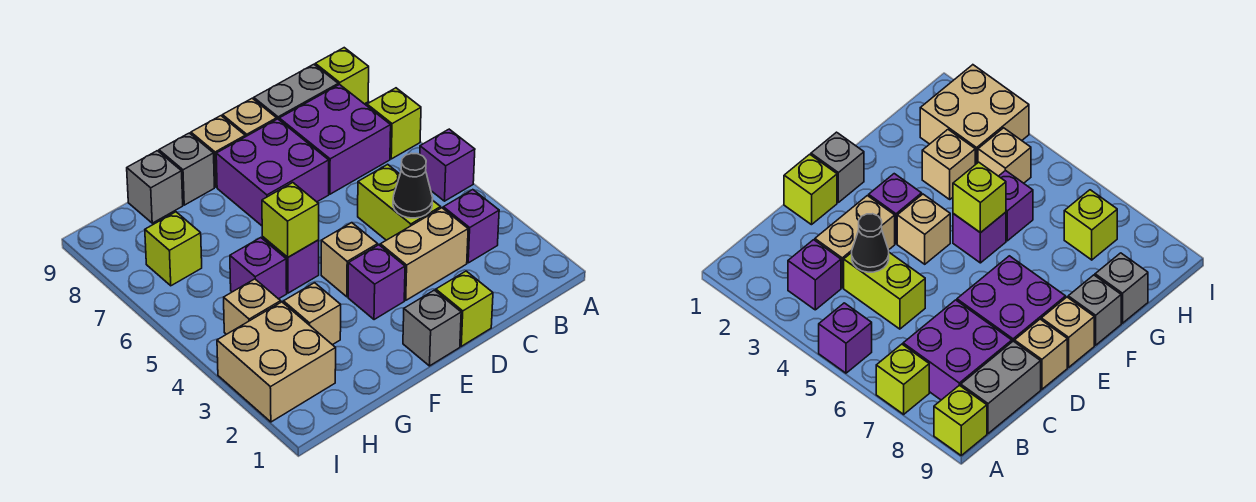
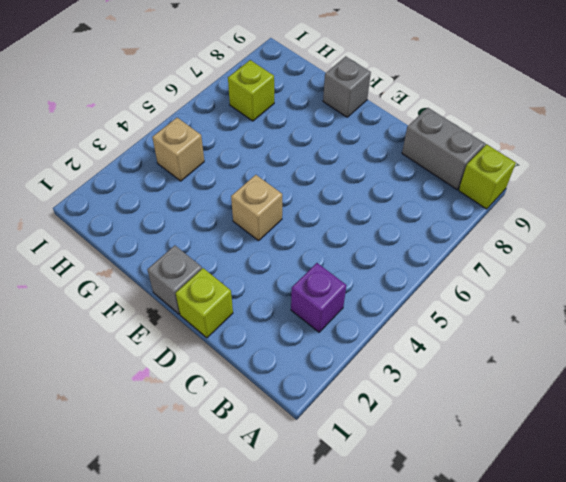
none -> purple 1x1 brick [420,129,475,201]
none -> lime 1x1 brick [367,88,421,159]
none -> purple 2x2 brick [279,84,391,194]

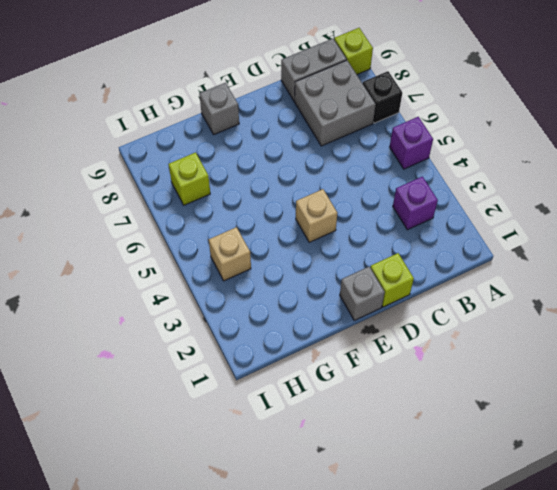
black 1x1 brick [363,71,402,123] -> lime 1x1 brick [367,88,421,159]
grey 2x2 brick [295,60,376,146] -> purple 2x2 brick [279,84,391,194]
none -> tan 1x2 brick [380,208,468,300]
none -> lime 1x2 brick [358,164,441,240]
none -> purple 2x2 brick [216,119,329,226]

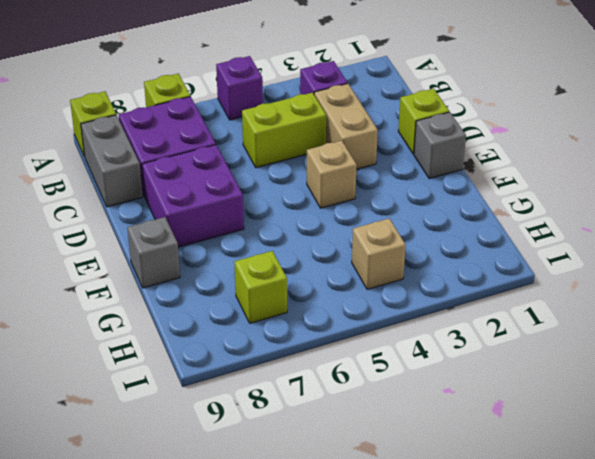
none -> tan 1x1 brick [222,98,277,137]
none -> purple 1x1 brick [348,245,405,320]
none -> tan 1x1 brick [191,116,245,187]

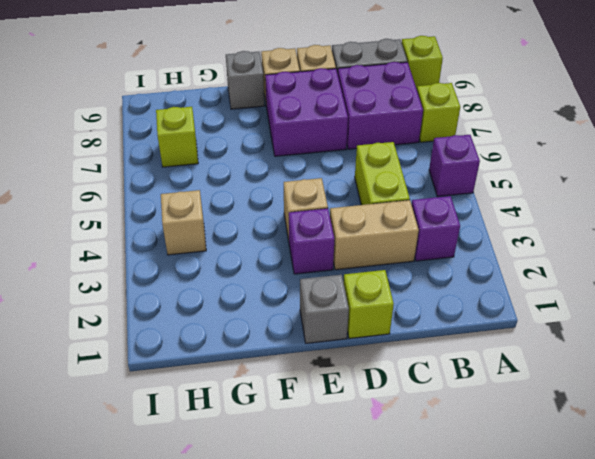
none -> purple 1x1 brick [262,237,319,293]
none -> tan 1x1 brick [283,283,341,345]
none -> purple 1x1 brick [230,238,287,299]

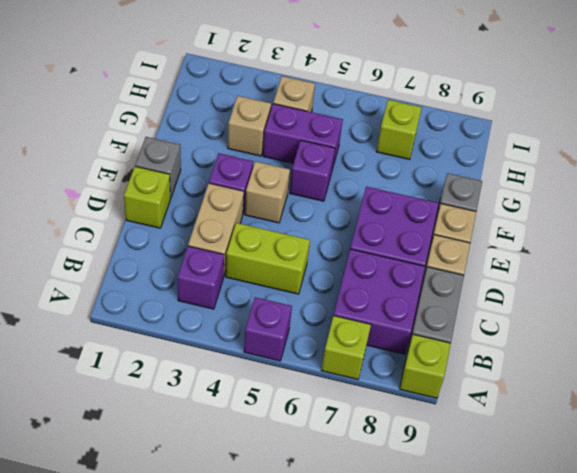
purple 1x2 brick [263,104,343,169] -> purple 1x1 brick [230,238,287,299]
none -> grey 1x1 brick [127,151,183,223]
none -> tan 2x2 brick [217,302,336,422]
none -> black 1x1 cone [393,153,433,218]

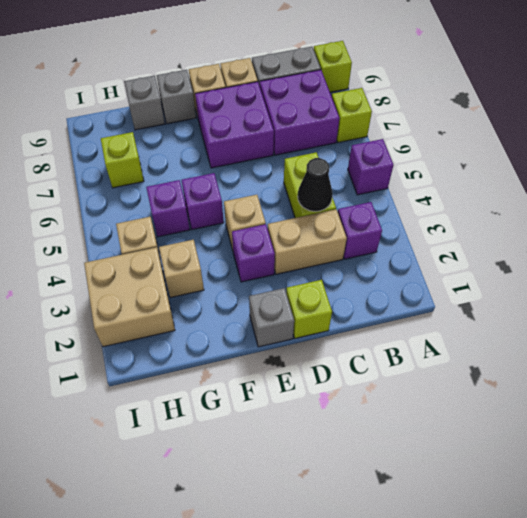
none -> lime 1x1 brick [262,183,319,257]

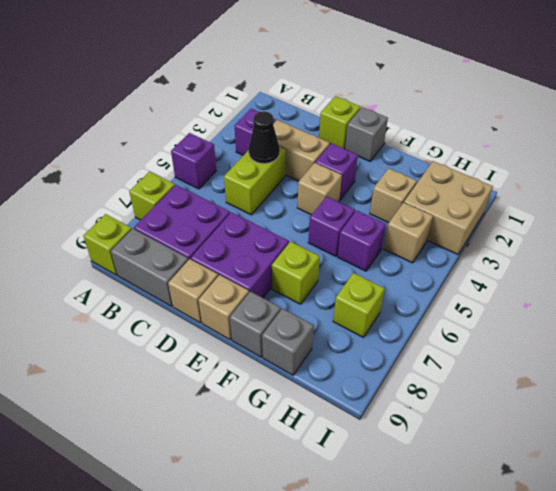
lime 1x1 brick [272,242,320,304] -> lime 1x1 brick moved to [262,183,319,257]

